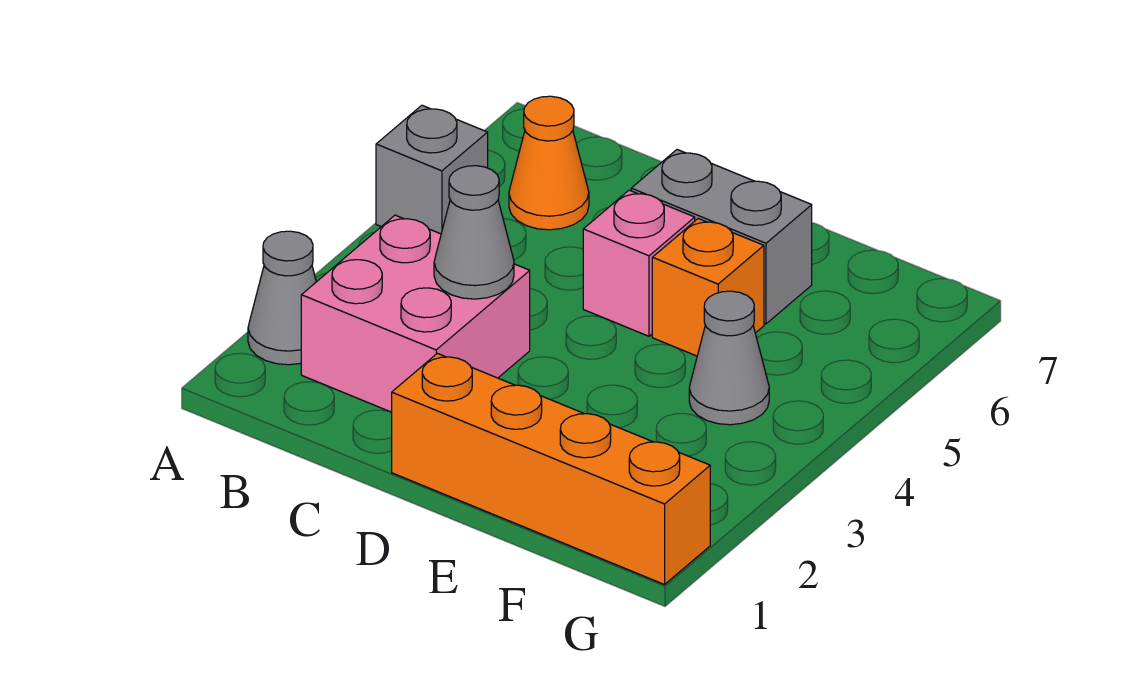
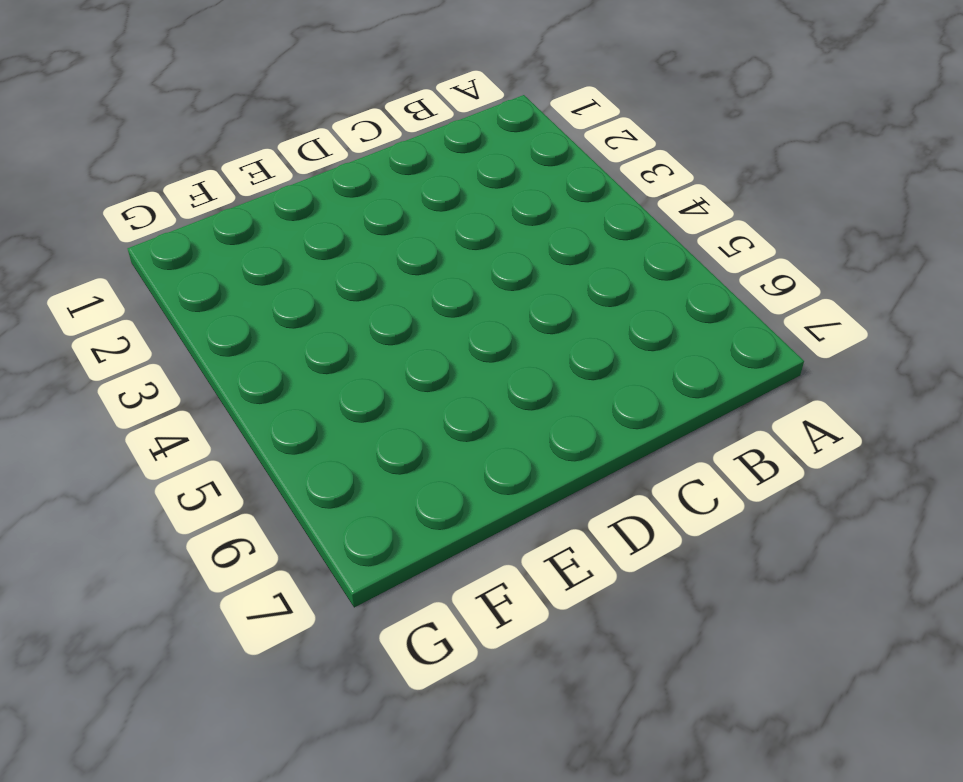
none -> grey 1x1 cone [248,231,316,365]
none -> grey 1x1 brick [376,105,488,234]

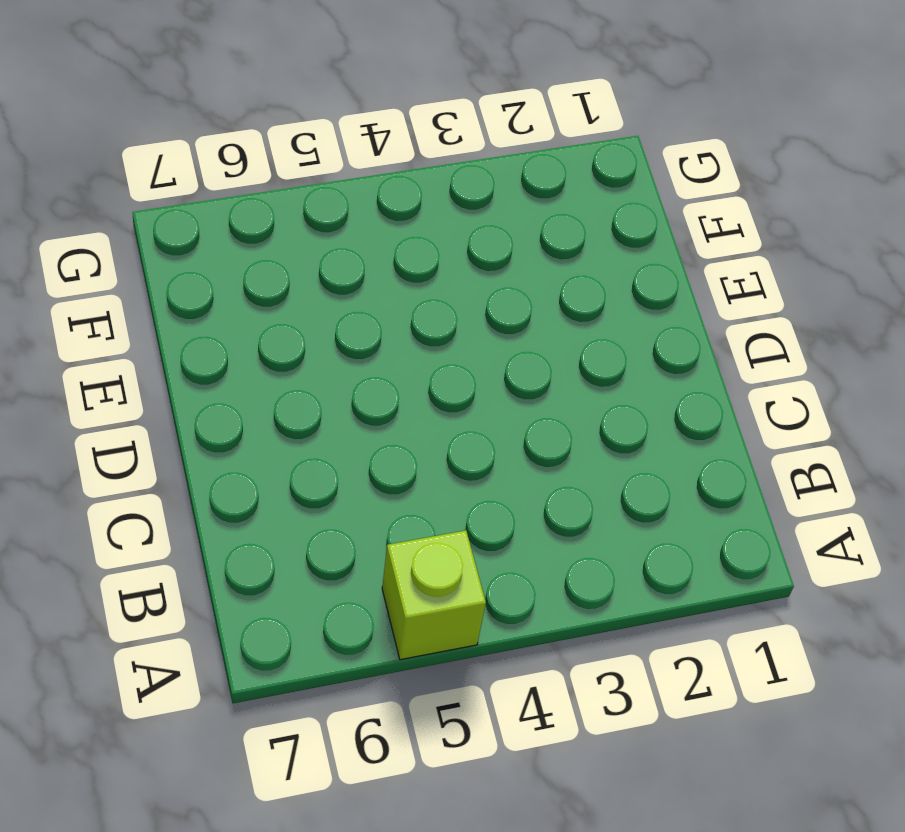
lime 1x1 brick [382,530,486,660] -> grey 1x1 brick [376,105,488,234]
none -> grey 1x1 cone [248,231,316,365]
none -> pink 2x2 brick [301,215,530,412]

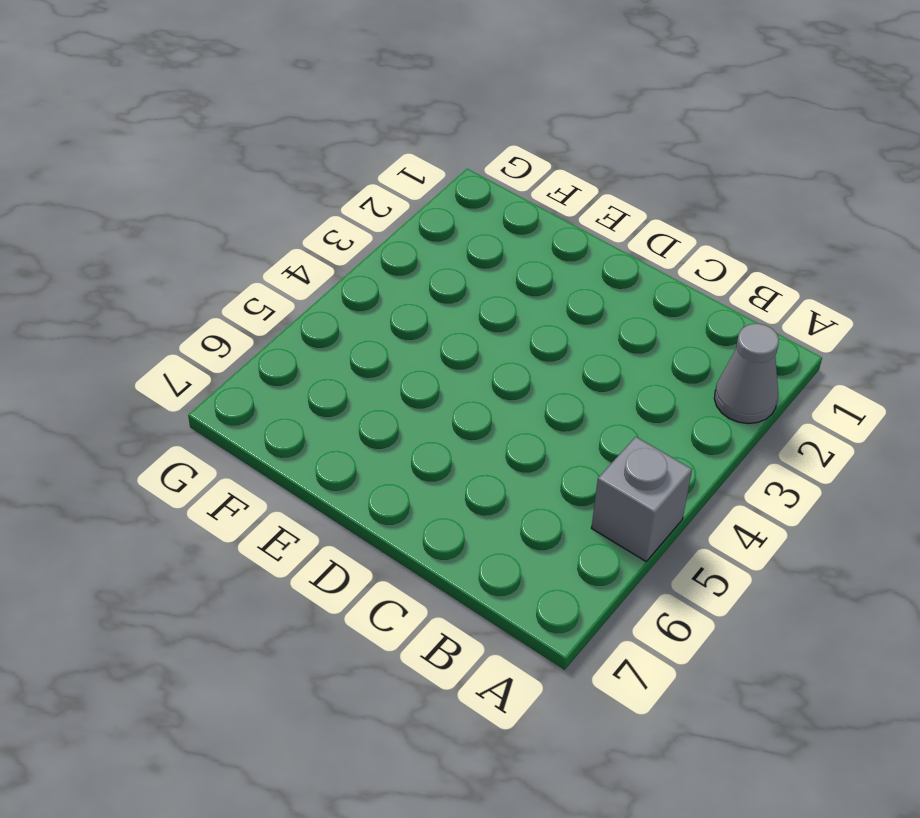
none -> pink 2x2 brick [301,215,530,412]
none -> orange 1x1 cone [509,96,589,230]

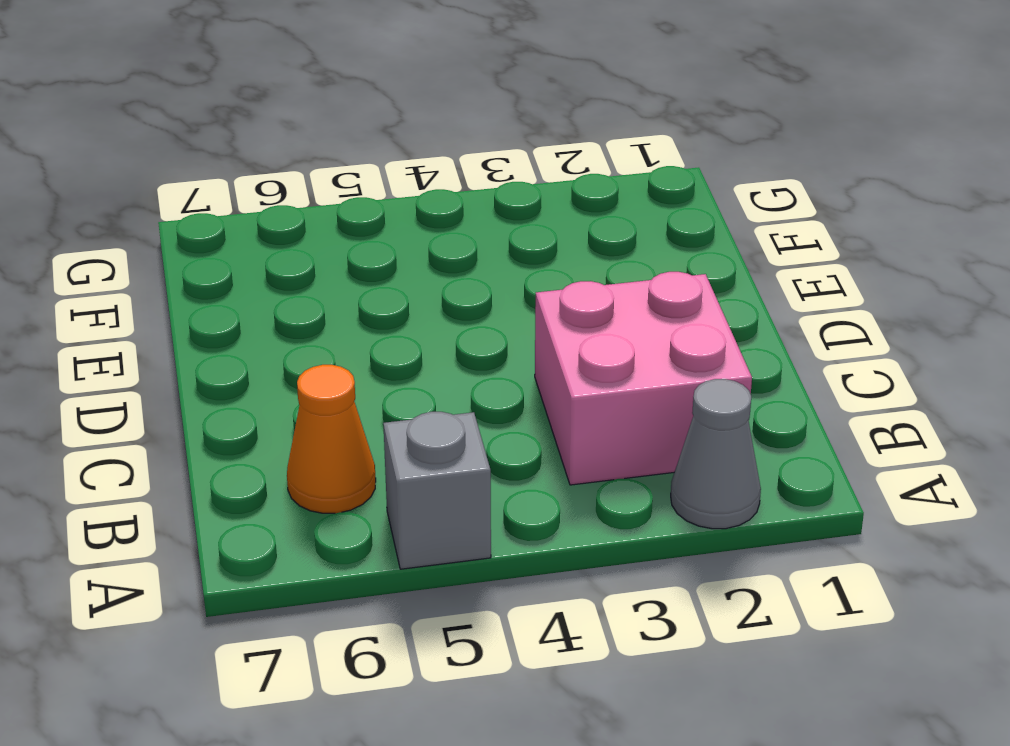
none -> orange 1x4 brick [391,353,710,584]
none -> pink 1x1 brick [583,190,695,336]

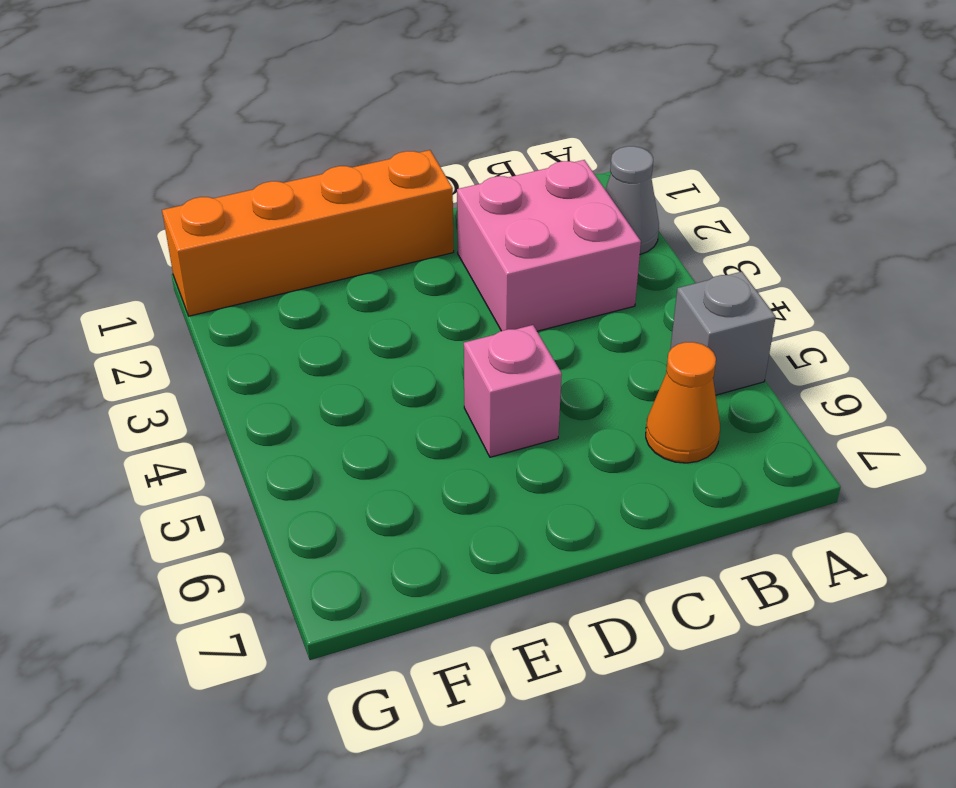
none -> grey 1x2 brick [631,150,812,324]
none -> orange 1x1 brick [652,219,764,356]

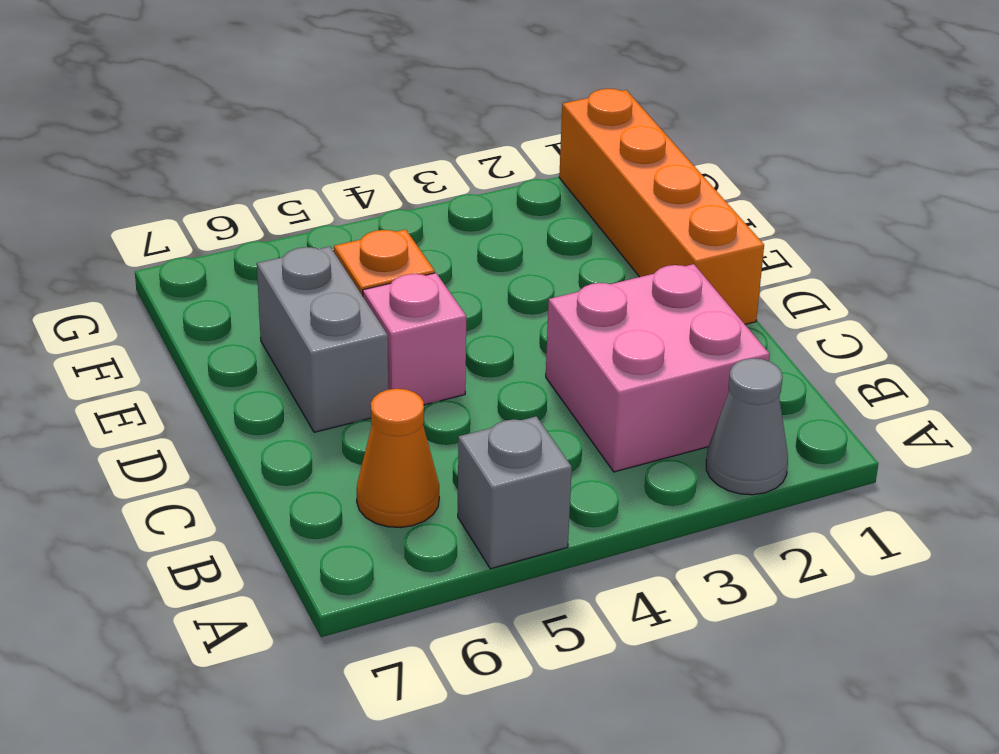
none -> grey 1x1 cone [689,291,769,425]
none -> grey 1x1 cone [434,166,514,299]

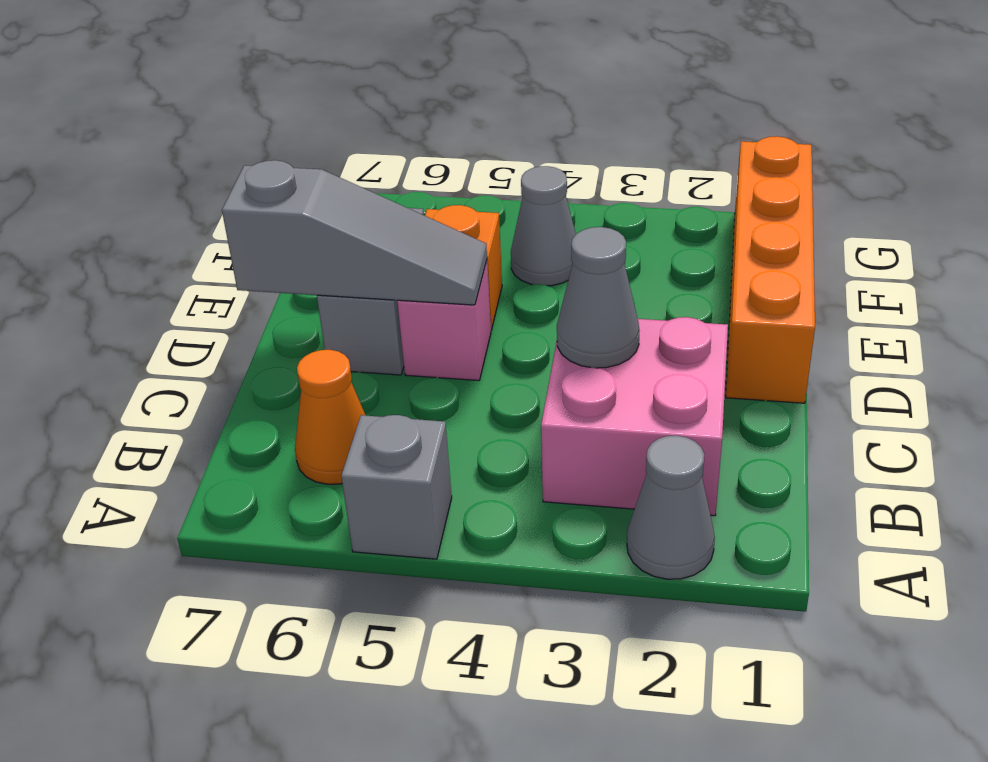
grey 1x3 slope [222,160,487,305] -> none

